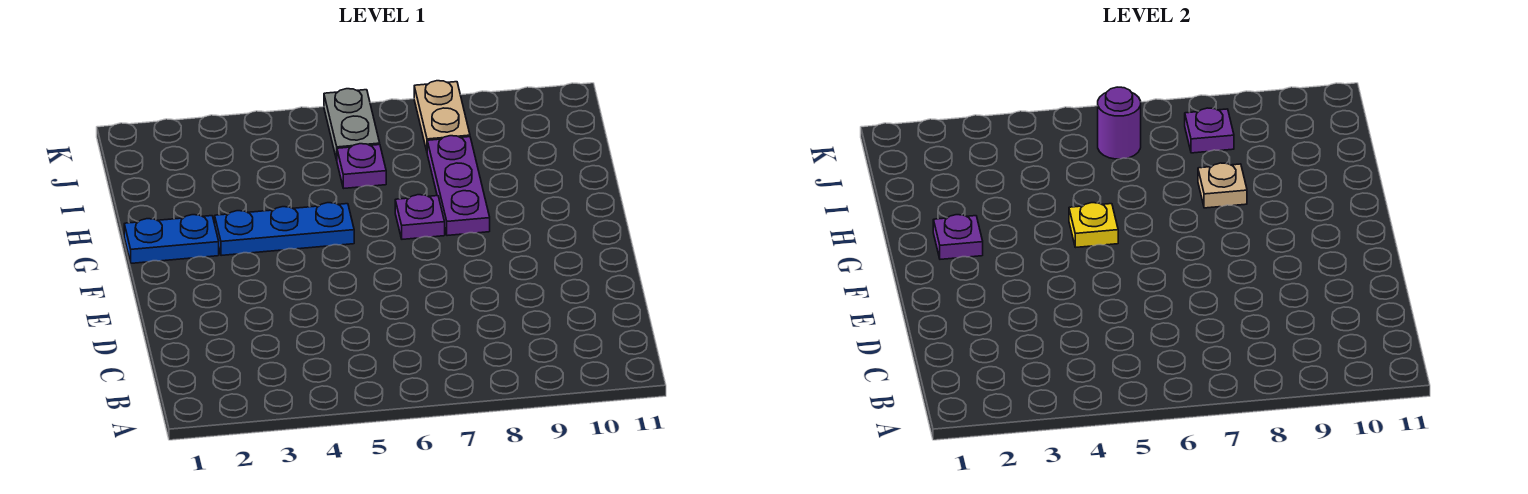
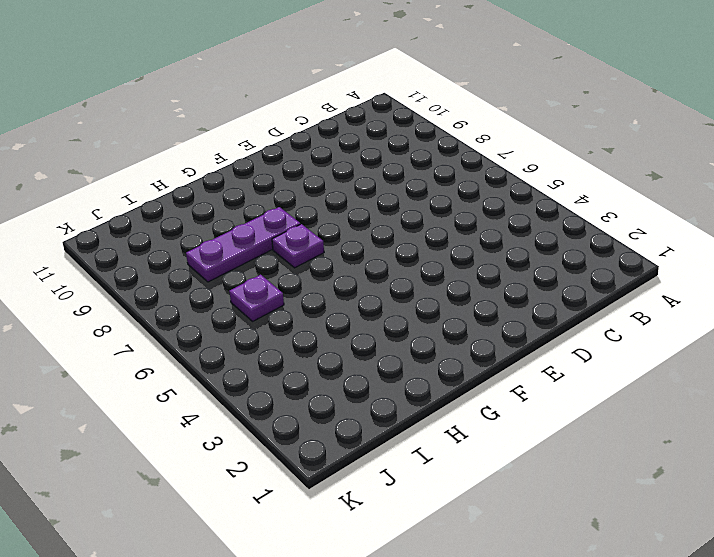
none -> blue 1x2 plate [124,215,219,263]
none -> blue 1x3 plate [215,203,354,256]
none -> grey 1x2 plate [324,89,380,160]

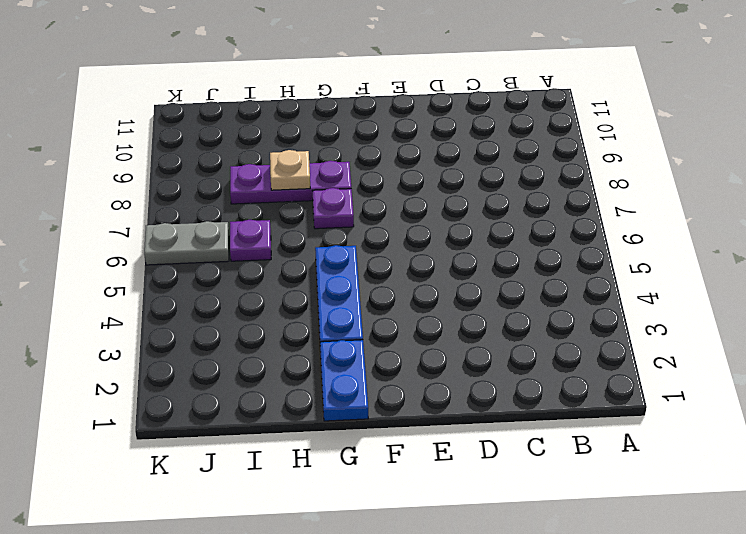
none -> tan 1x2 plate [414,81,470,151]
none -> purple 1x1 plate [933,215,983,259]
none -> yellow 1x1 plate [1069,203,1118,248]

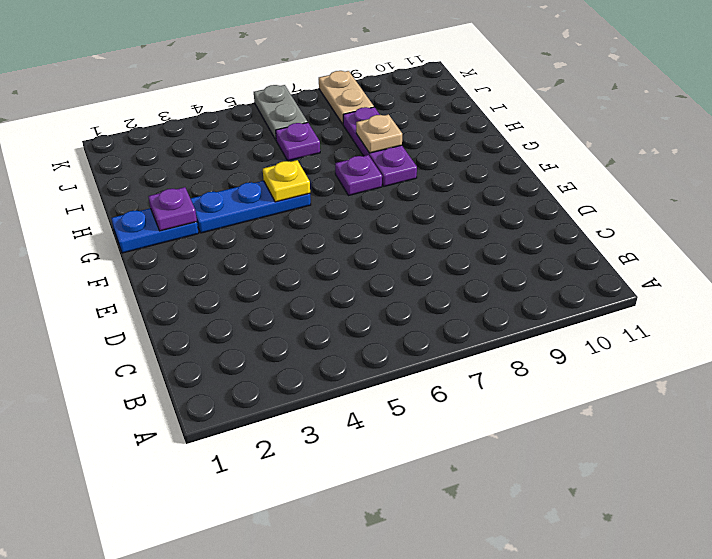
none -> purple 1x1 round brick [1098,87,1141,159]
none -> purple 1x1 plate [1185,108,1234,153]

